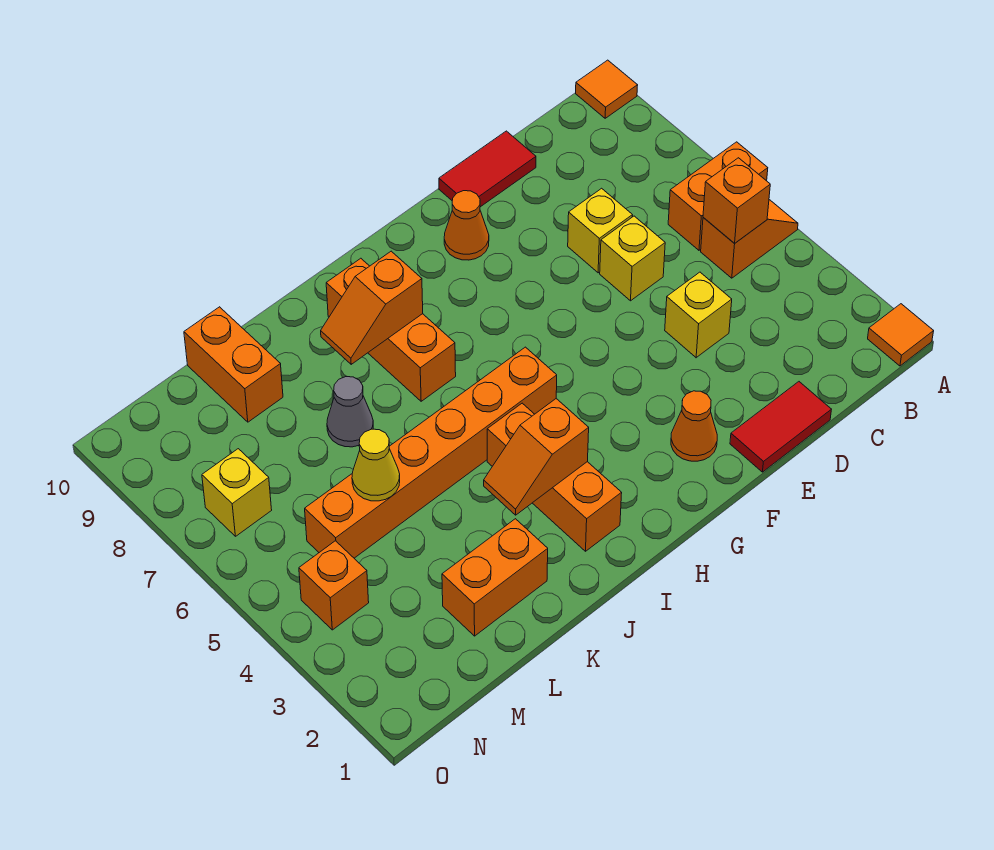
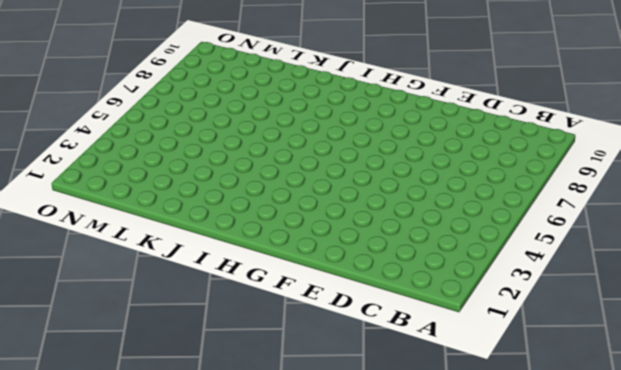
none -> orange 1x1 tile [868,304,934,366]
none -> orange 1x2 slope [701,200,798,278]
none -> orange 1x2 brick [668,142,768,250]

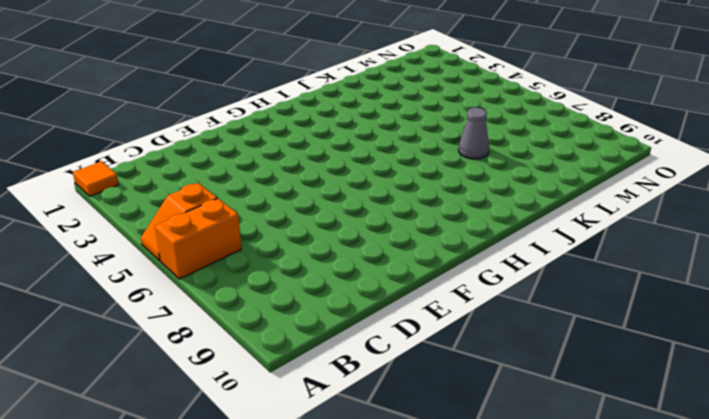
none -> orange 1x1 tile [576,60,638,118]
none -> red 1x2 tile [730,382,831,472]
none -> yellow 1x1 brick [665,272,732,358]

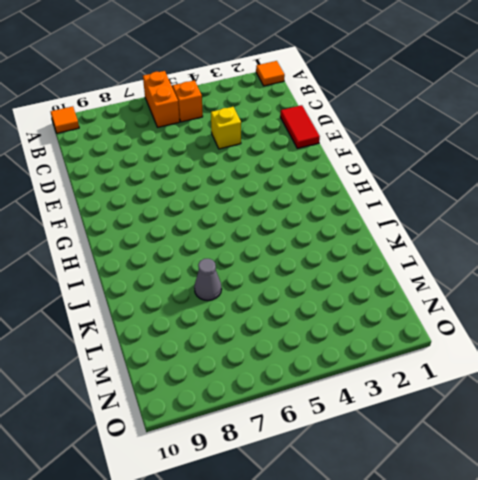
none -> yellow 1x1 brick [600,216,665,301]
none -> yellow 1x1 brick [568,188,633,273]
none -> red 1x2 tile [439,131,536,207]

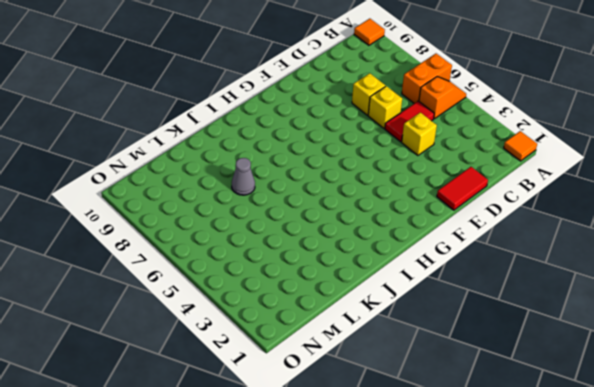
red 1x2 tile [385,101,434,142] -> red 1x2 tile moved to [439,131,536,207]
none -> orange 1x1 cone [671,391,717,461]
none -> orange 1x1 cone [444,191,489,260]
none -> orange 1x6 brick [305,347,557,558]

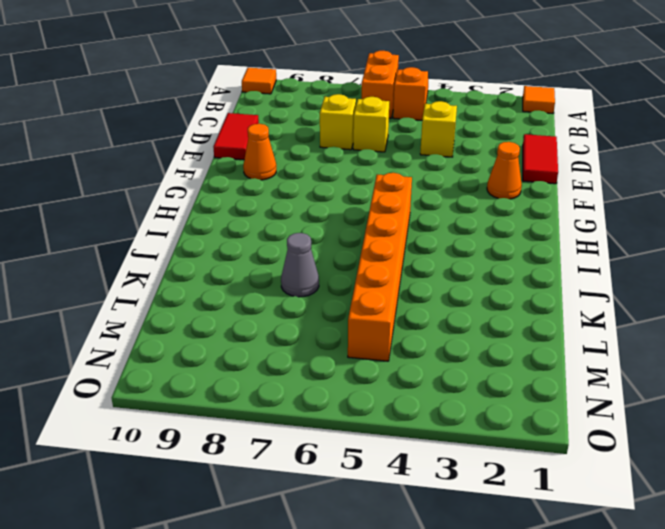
none -> orange 1x3 brick [487,403,622,551]
none -> orange 1x3 brick [326,258,456,401]
none -> orange 1x2 brick [442,519,548,636]

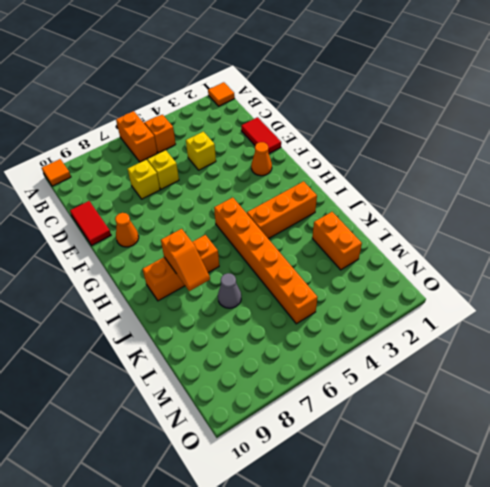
none -> orange 1x2 brick [184,307,283,422]
none -> orange 1x1 brick [299,541,369,630]
none -> yellow 1x1 brick [202,449,272,536]

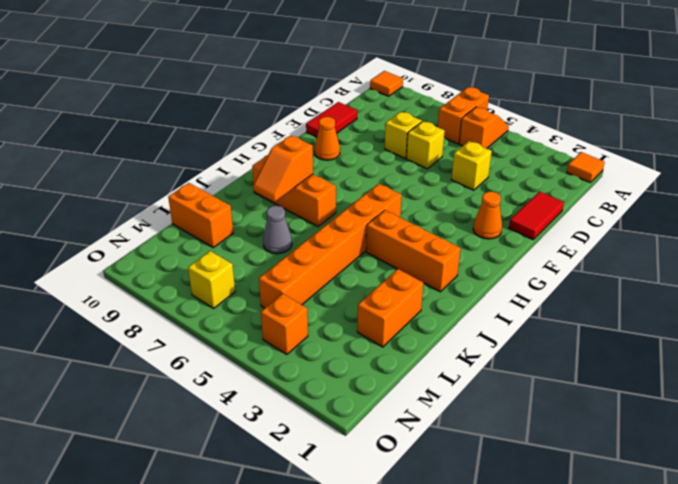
none -> orange 1x1 brick [703,158,770,244]
none -> orange 1x2 slope [484,399,589,515]
none -> yellow 1x1 cone [352,429,400,501]

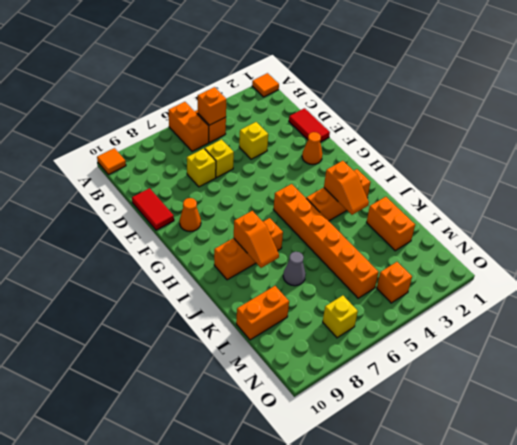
none -> yellow 1x1 cone [352,429,400,501]

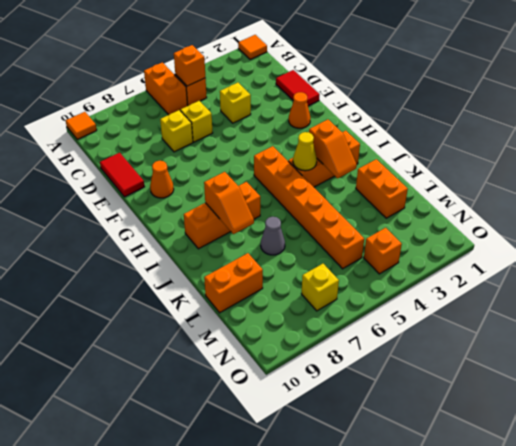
yellow 1x1 cone [293,132,317,171] -> yellow 1x1 cone moved to [352,429,400,501]

